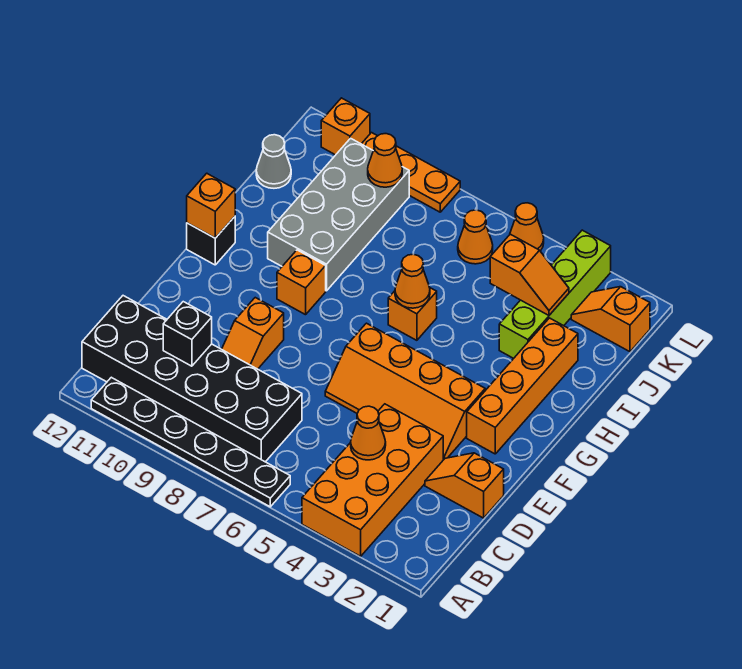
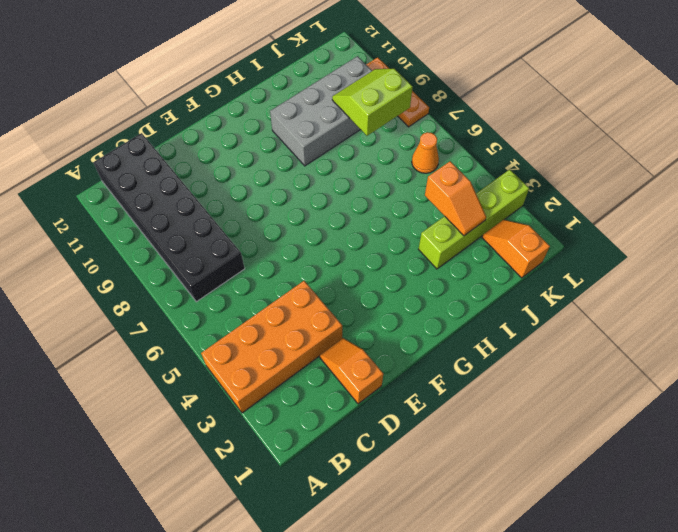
lime 2x2 slope [332,68,412,136] -> orange 1x1 cone [368,134,402,187]
none -> black 1x6 plate [91,377,290,507]
none -> orange 1x2 slope [222,298,284,369]
none -> orange 2x4 slope [325,323,485,460]

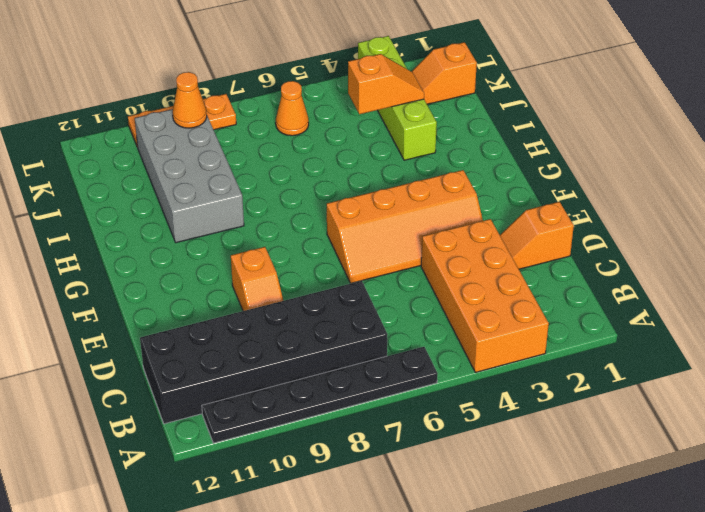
none -> orange 1x4 brick [467,318,578,454]
none -> orange 1x1 brick [277,250,326,315]
none -> black 1x1 brick [187,217,235,265]

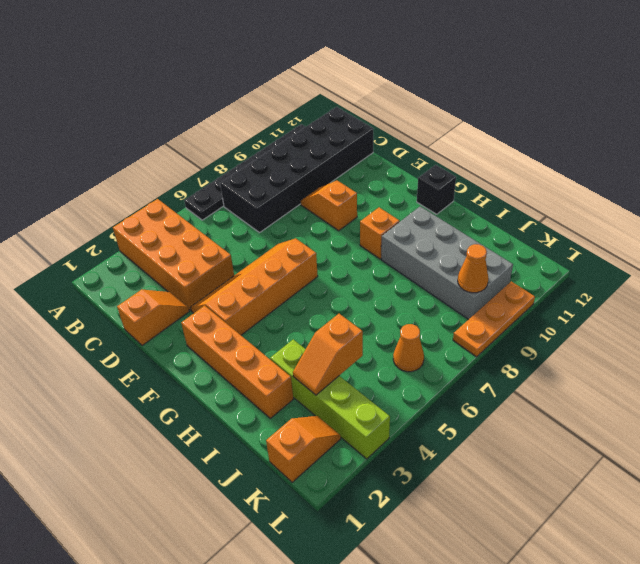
none -> orange 1x1 brick [388,288,437,340]
none -> grey 1x1 cone [256,135,291,188]
none -> orange 1x1 cone [510,203,544,251]

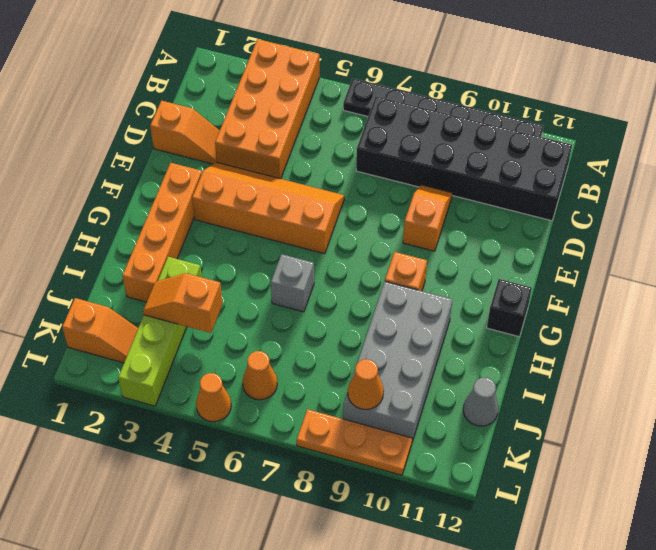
grey 1x1 brick [271,254,314,312] -> orange 1x1 brick [388,288,437,340]
none -> orange 1x1 brick [321,98,370,155]
none -> orange 1x1 cone [351,406,386,460]
none -> black 1x1 brick [163,302,212,366]

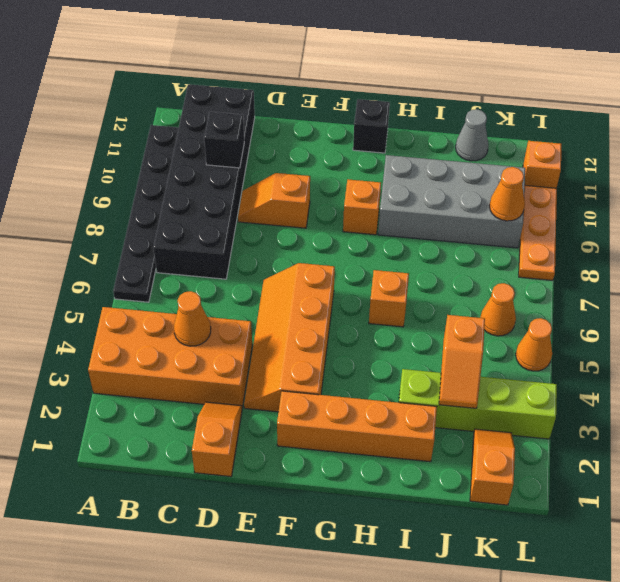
none -> orange 1x1 brick [187,173,235,238]
none -> orange 1x1 cone [395,254,430,308]

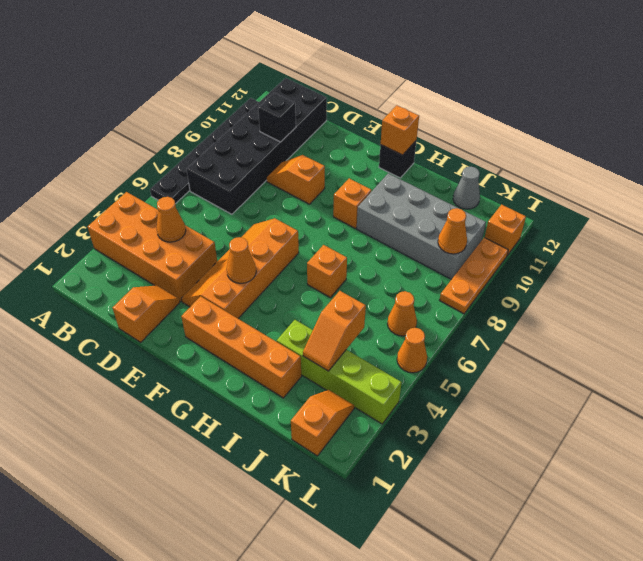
orange 1x1 cone [227,237,256,283] -> orange 1x1 cone moved to [395,254,430,308]

